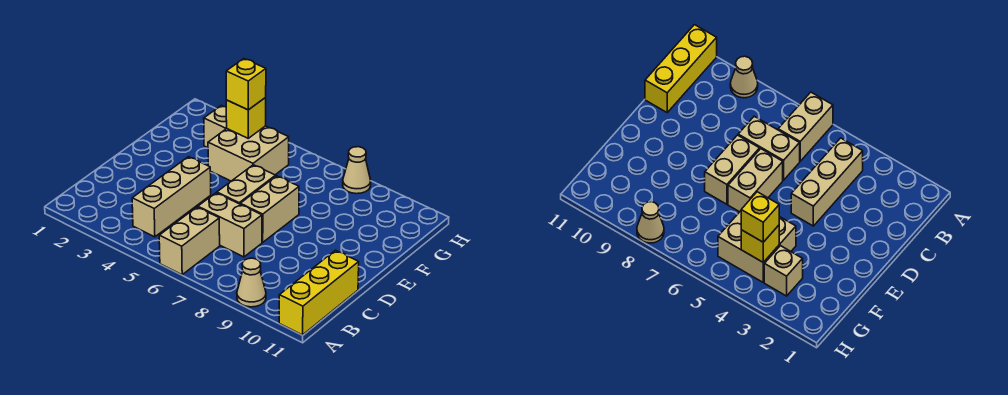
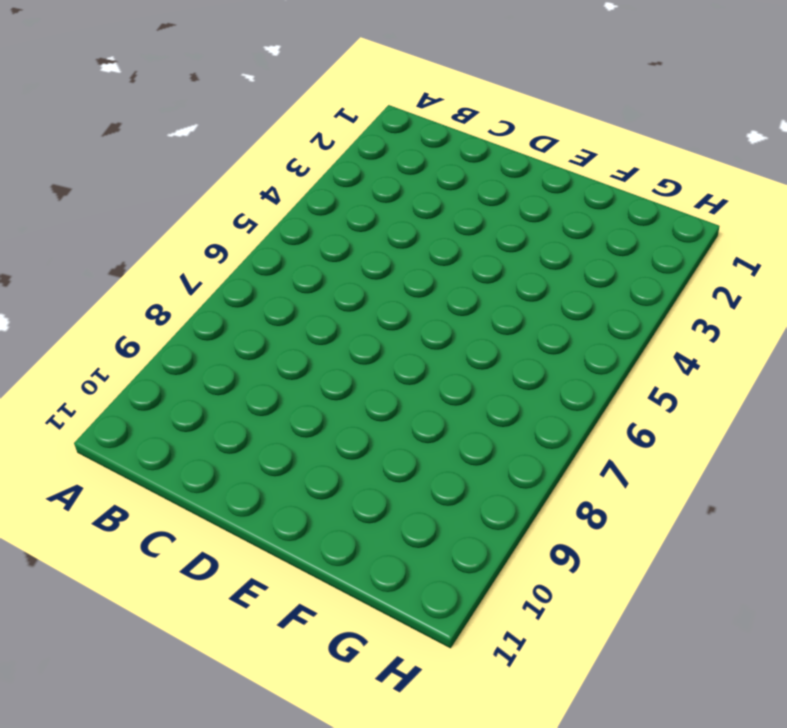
none -> tan 1x2 brick [159,207,220,275]
none -> tan 1x1 cone [237,258,266,307]
none -> yellow 1x3 brick [279,250,359,335]

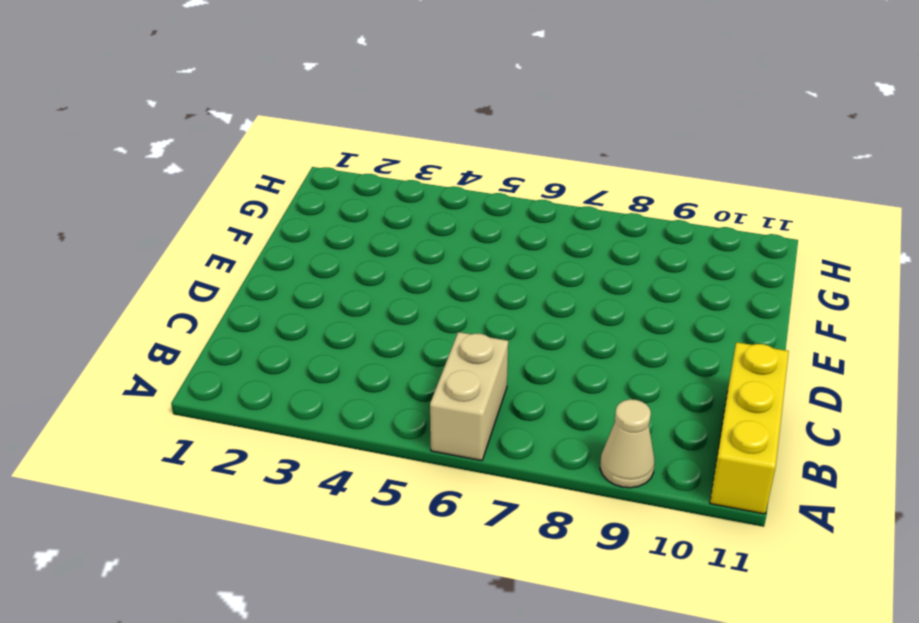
none -> tan 1x3 brick [132,157,211,237]
none -> tan 1x2 brick [198,193,262,257]
none -> tan 1x2 brick [217,165,276,204]

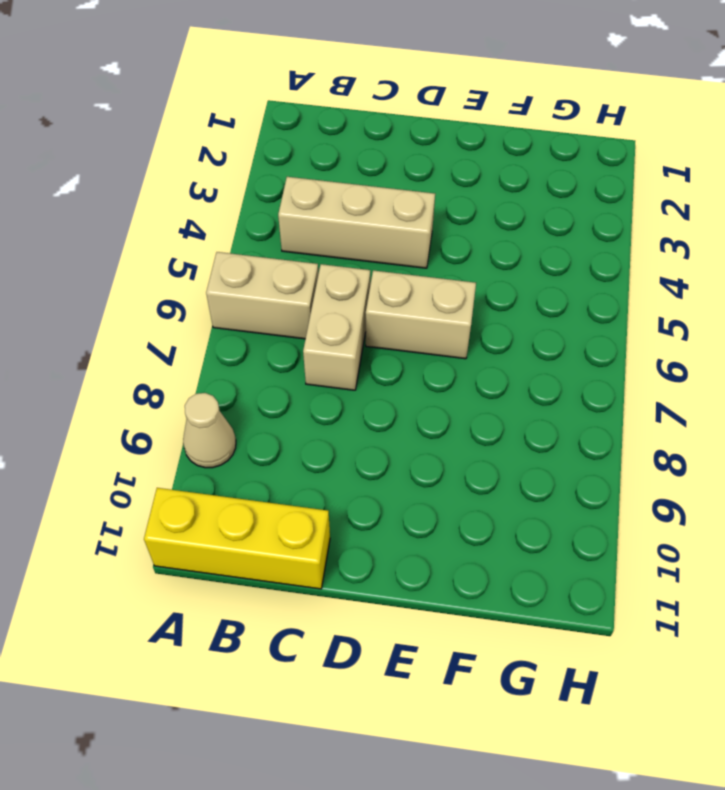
none -> tan 1x2 brick [240,176,299,242]
none -> tan 2x2 brick [208,126,289,181]
none -> tan 1x1 brick [204,105,227,148]

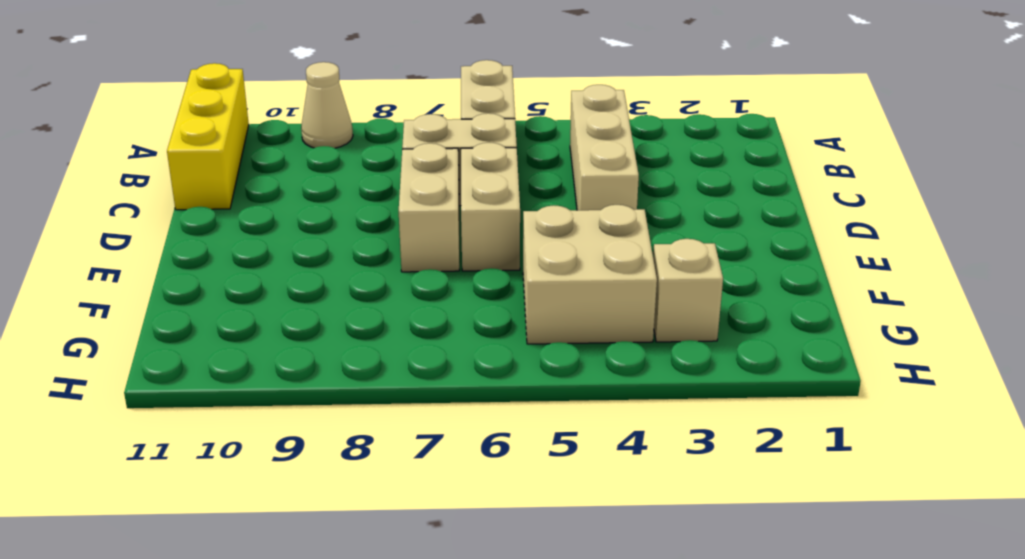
none -> tan 1x1 cone [343,147,371,194]
none -> yellow 1x1 brick [226,98,266,138]
none -> yellow 1x1 brick [226,59,266,110]

